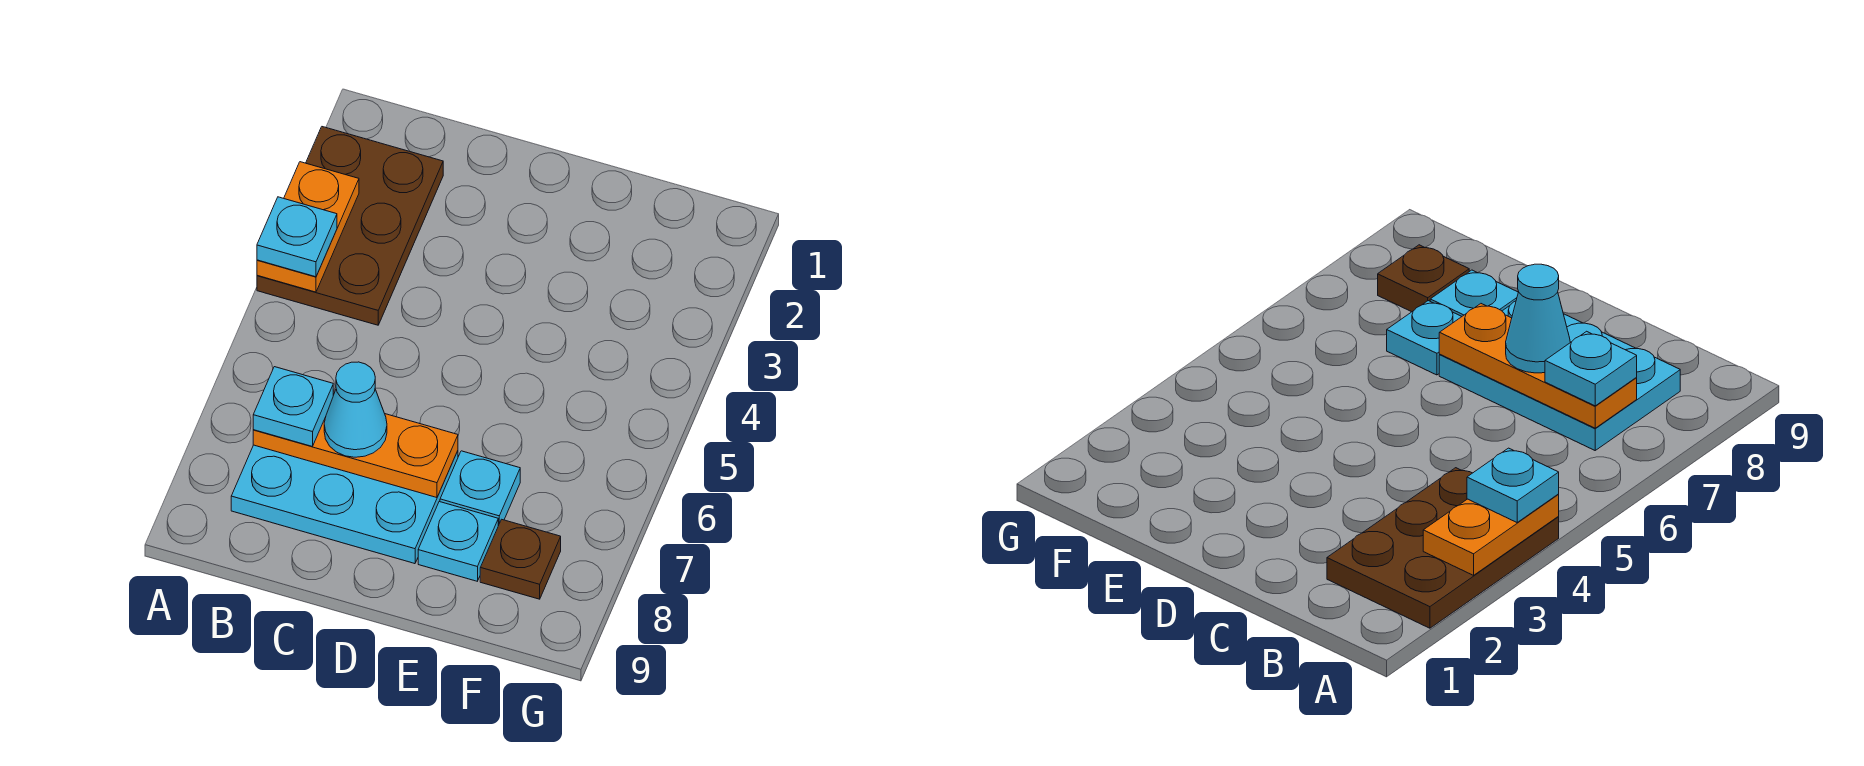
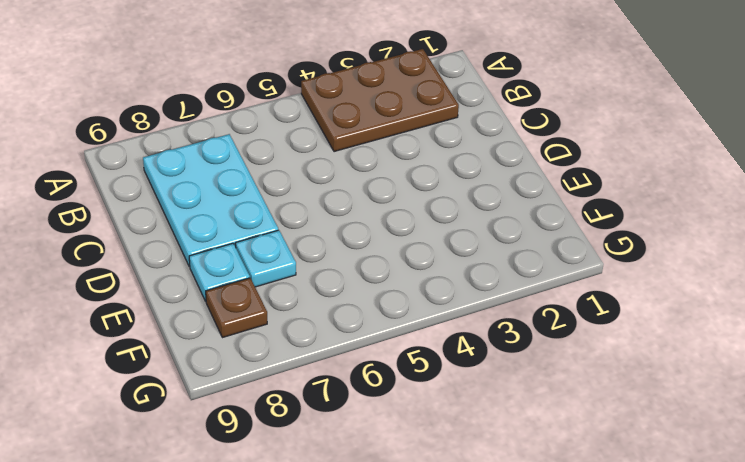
none -> orange 1x2 plate [257,162,359,292]
none -> orange 1x3 plate [253,414,458,498]

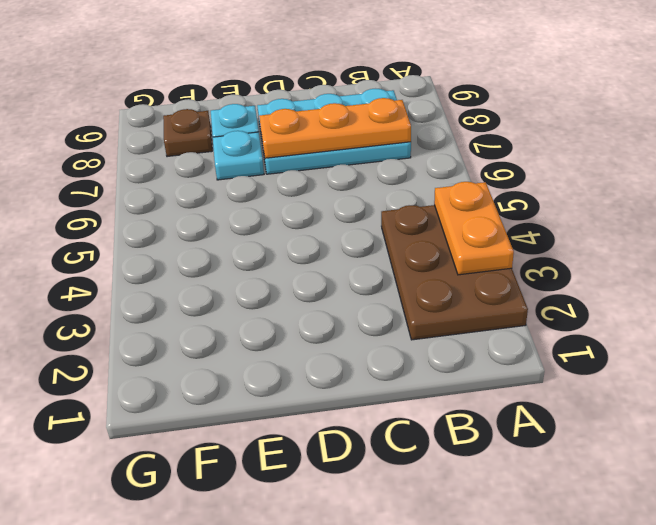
none -> cyan 1x1 plate [257,197,337,277]
none -> cyan 1x1 plate [253,367,333,446]

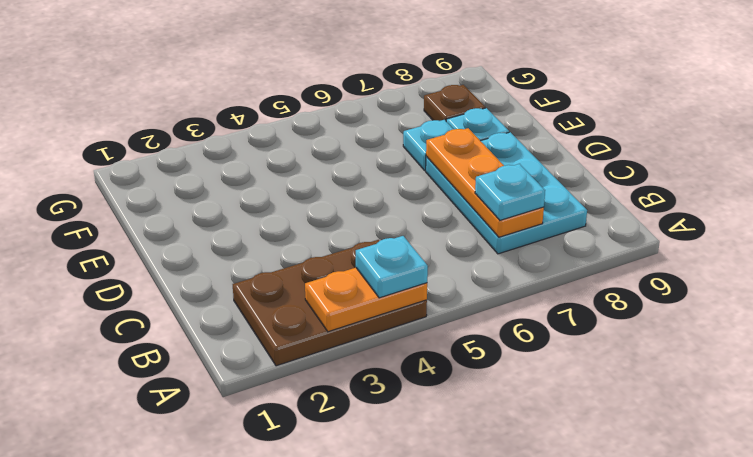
none -> cyan 1x1 cone [324,362,387,457]

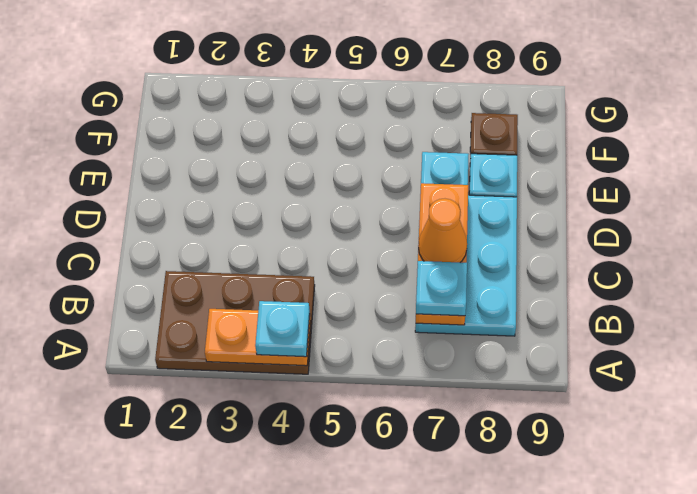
orange 1x1 cone [418,199,467,262] -> cyan 1x1 cone [324,362,387,457]

